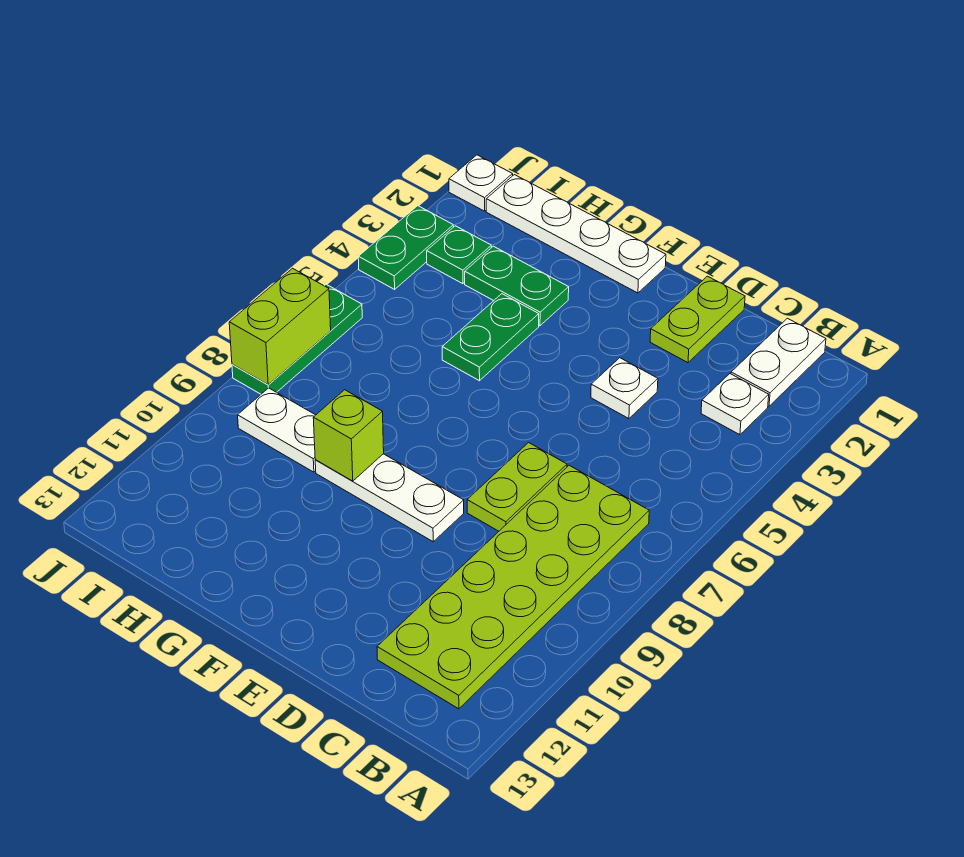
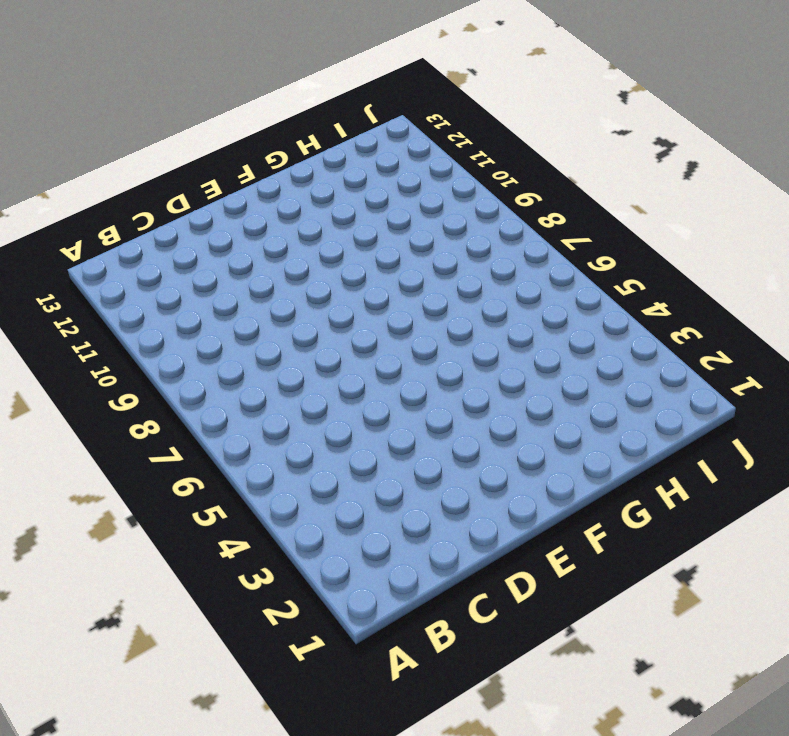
none -> white 1x2 plate [731,318,826,406]
none -> white 1x1 plate [701,374,769,435]
none -> lime 2x6 plate [377,465,649,709]

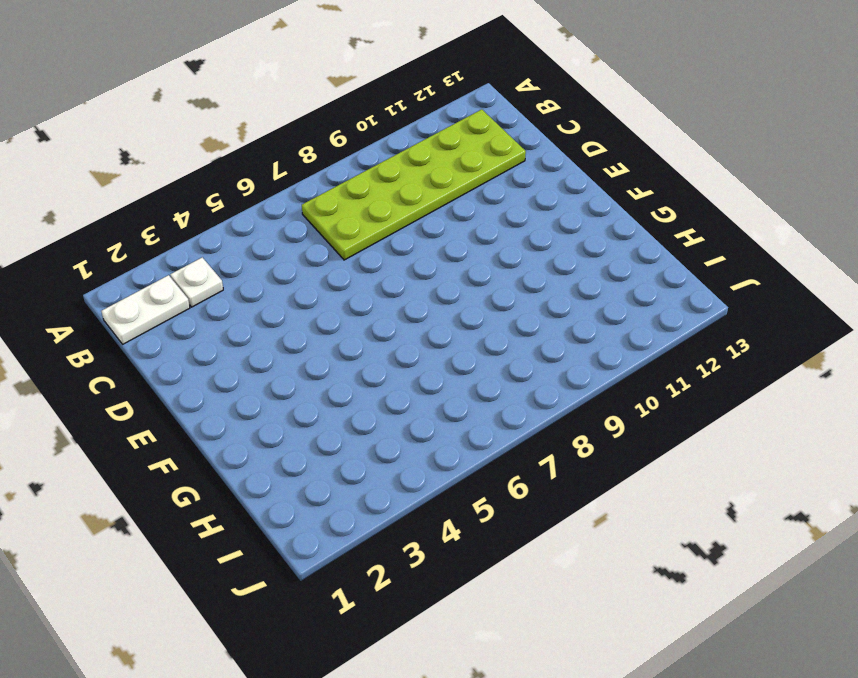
none -> lime 1x2 plate [650,276,745,363]
none -> white 1x1 plate [591,358,658,419]
none -> lime 1x2 plate [467,443,567,531]

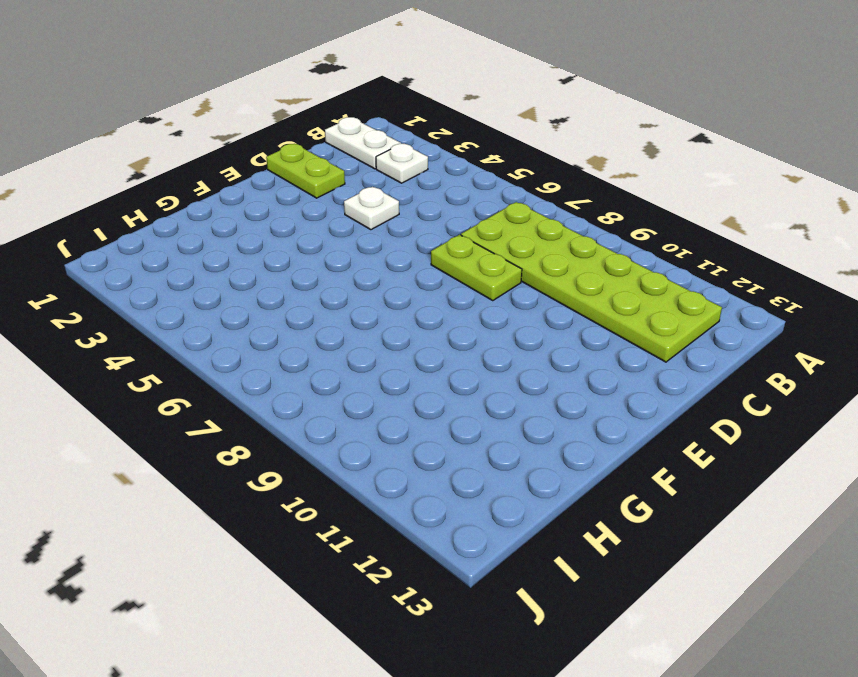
none -> white 1x3 plate [315,454,464,542]
none -> white 1x4 plate [486,175,666,293]
none -> green 1x2 plate [465,246,569,326]

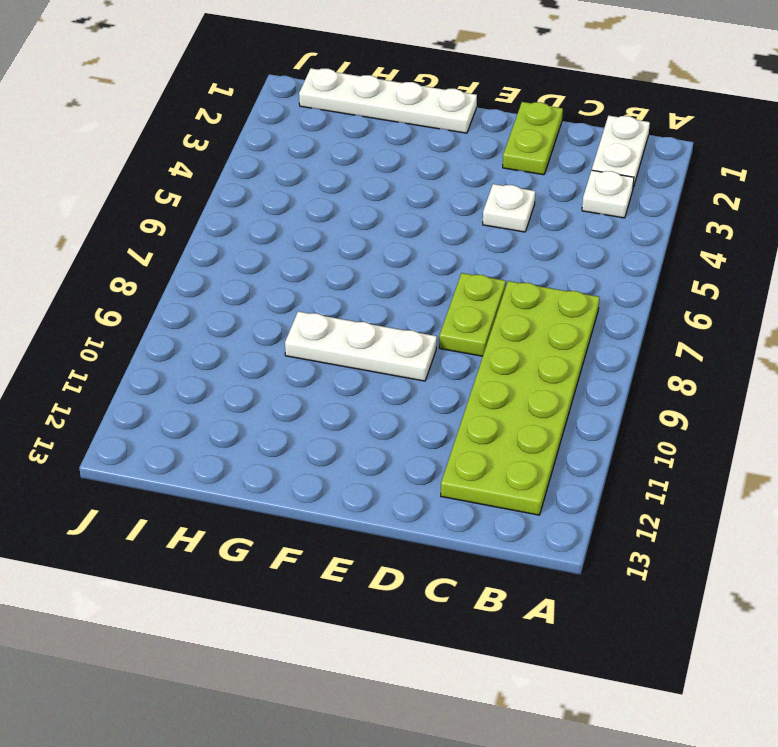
none -> green 1x2 plate [465,246,569,326]
none -> green 1x2 plate [442,294,539,381]
none -> white 1x2 plate [238,388,316,472]

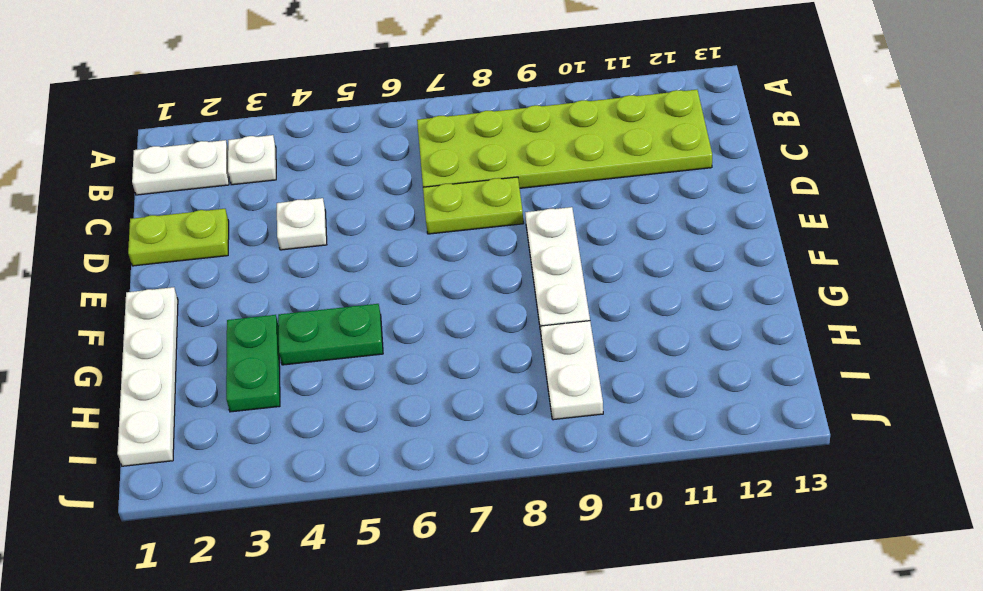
none -> green 1x1 plate [427,226,491,284]
none -> white 1x1 plate [449,155,513,211]
none -> green 1x2 plate [358,206,454,289]

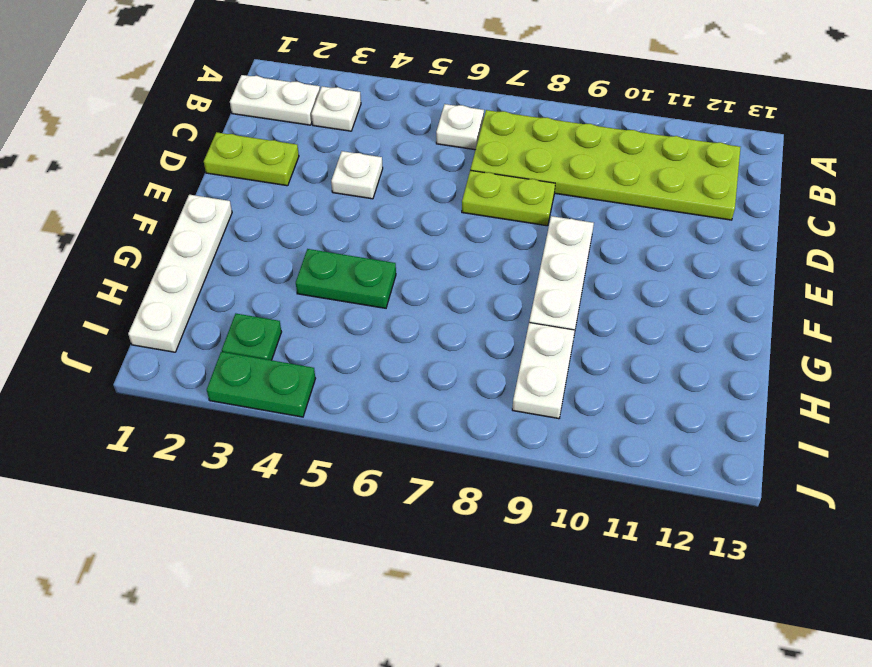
white 1x1 plate [436,104,484,150] -> white 1x1 plate moved to [449,155,513,211]
none -> green 1x2 plate [465,246,569,326]
none -> green 1x3 plate [232,284,362,394]
none -> lime 1x1 brick [313,390,384,481]

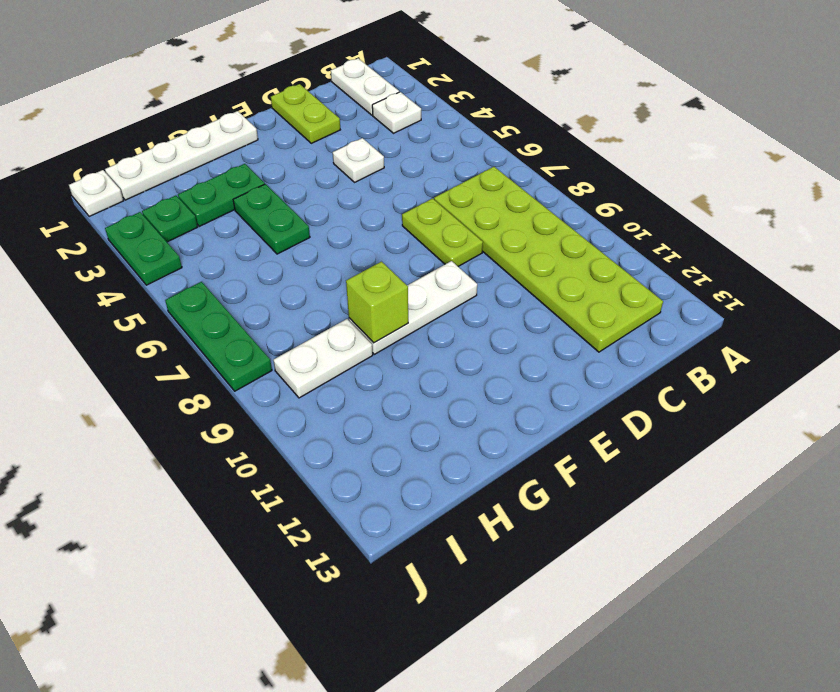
none -> lime 1x2 brick [229,268,331,385]

